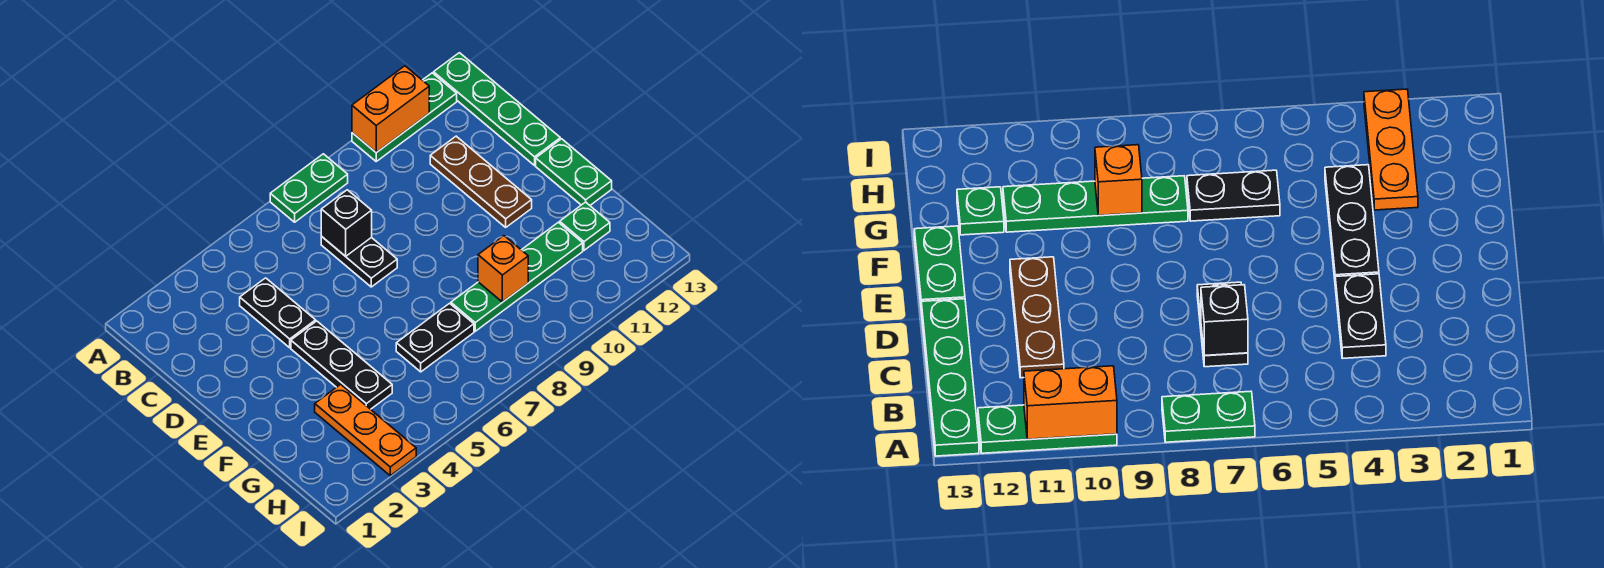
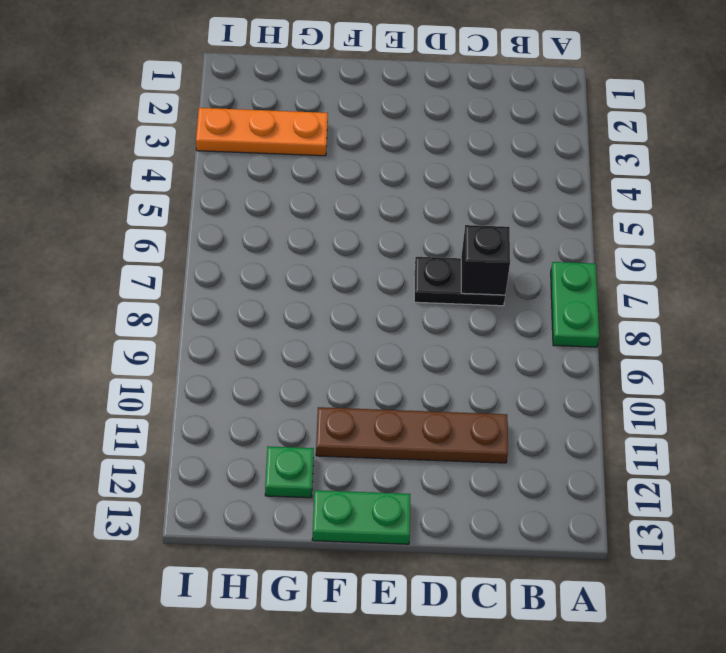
brown 1x4 plate [316,407,508,463] -> brown 1x3 plate [430,136,532,227]
none -> green 1x3 plate [352,73,457,161]
none -> green 1x4 plate [434,53,560,165]
none -> black 1x2 plate [240,278,316,348]

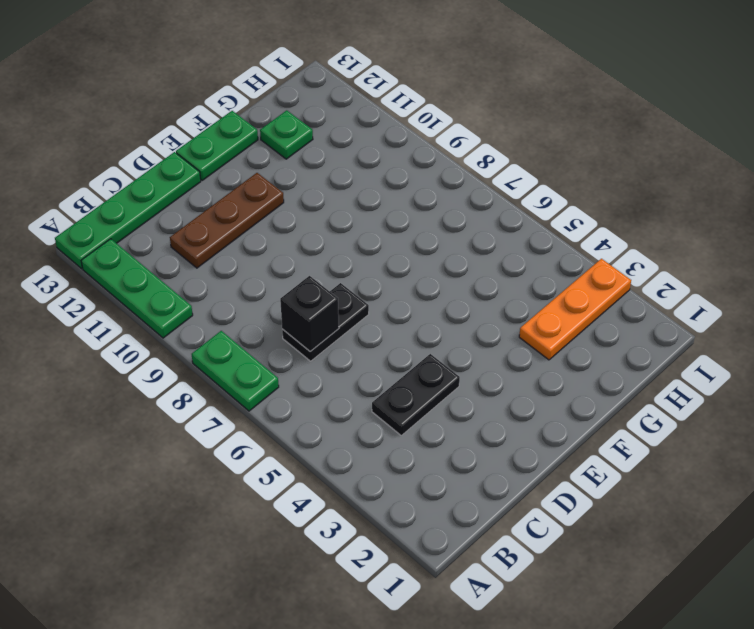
none -> black 1x3 plate [291,321,392,409]
none -> black 1x2 plate [396,303,474,372]
none -> green 1x4 plate [451,222,583,331]

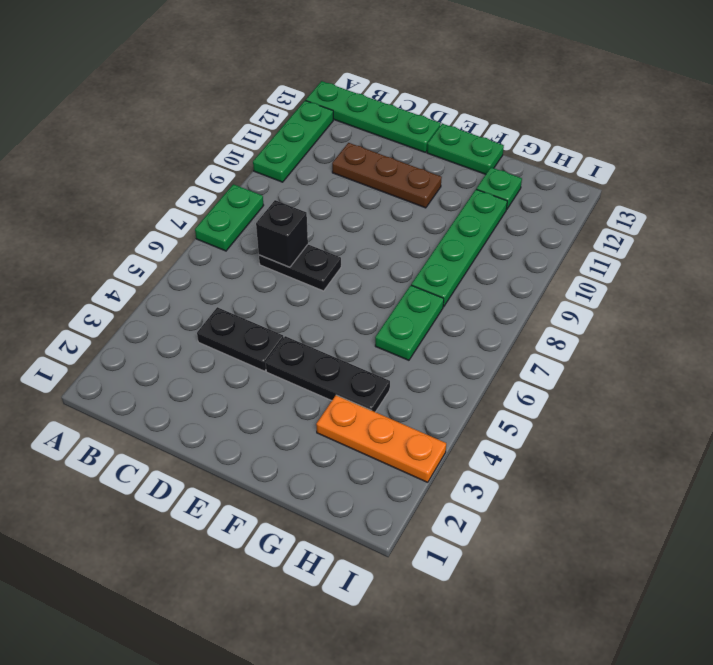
green 1x2 plate [375,285,444,360] -> black 1x2 plate [396,303,474,372]
none -> orange 1x2 brick [352,66,429,153]
none -> orange 1x1 brick [478,236,528,302]

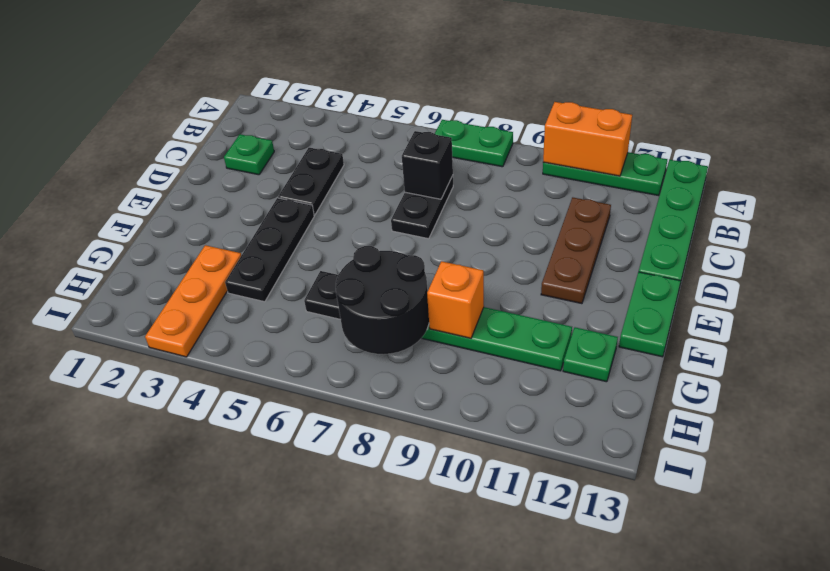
green 1x1 plate [224,134,274,175] -> none
black 2x2 round brick [336,246,429,354] -> none

